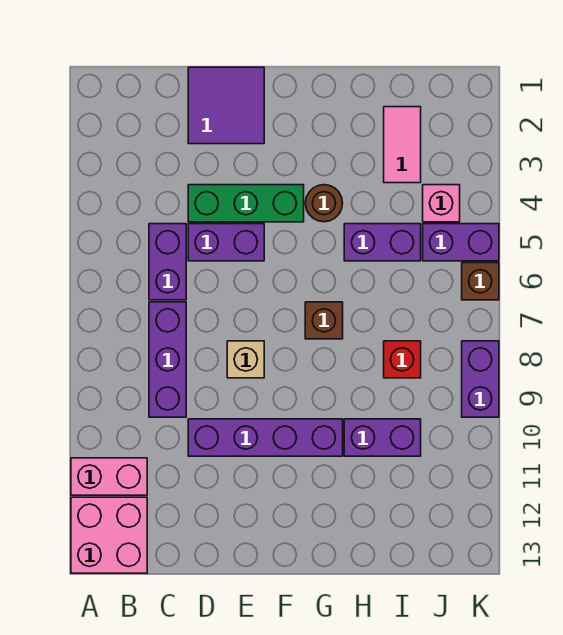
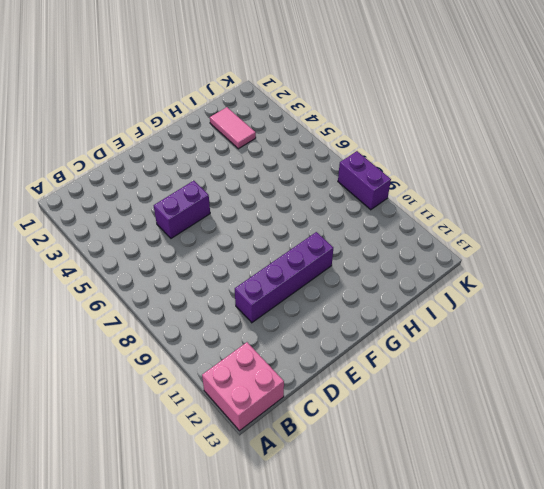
none -> pink 1x2 brick [71,458,147,495]
none -> purple 1x2 brick [149,224,186,300]
none -> purple 1x3 brick [149,302,186,417]

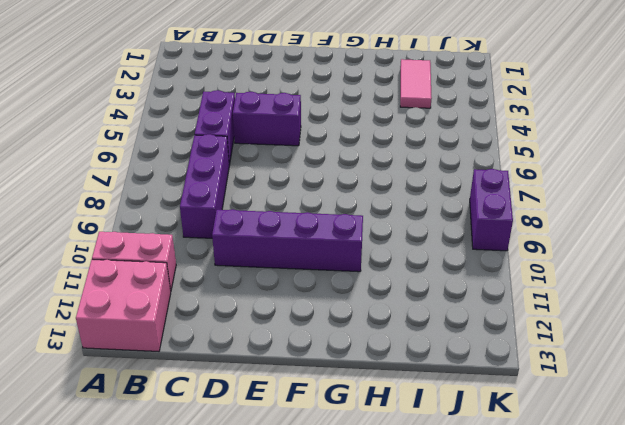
none -> purple 2x2 tile [188,67,264,144]
none -> green 1x3 brick [188,185,304,222]
none -> tan 1x1 brick [227,341,264,378]

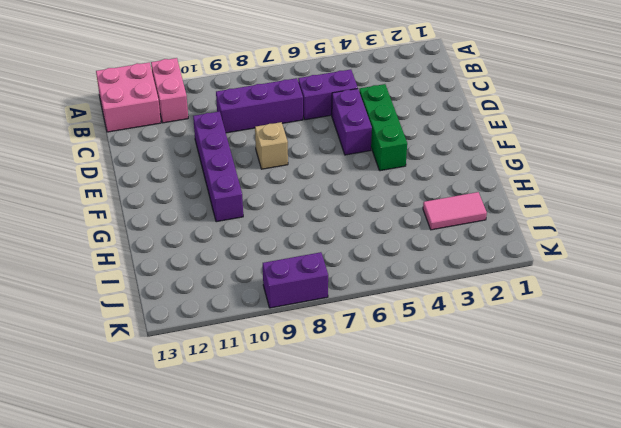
none -> purple 2x2 tile [188,67,264,144]
none -> brown 1x1 round brick [305,185,343,222]
none -> brown 1x1 brick [305,302,343,339]

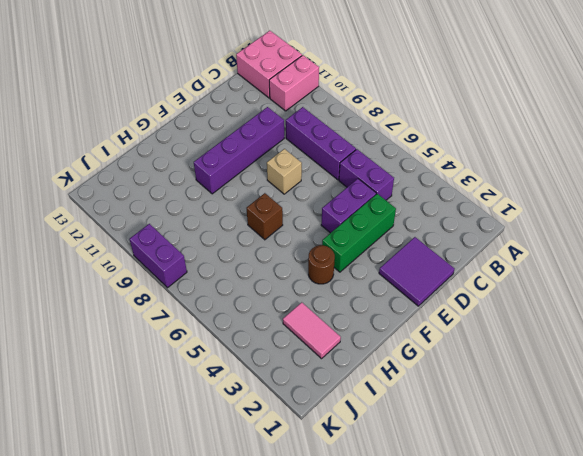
none -> purple 1x2 brick [344,224,421,261]
none -> purple 1x2 brick [344,419,421,456]
none -> red 1x1 brick [384,341,421,378]

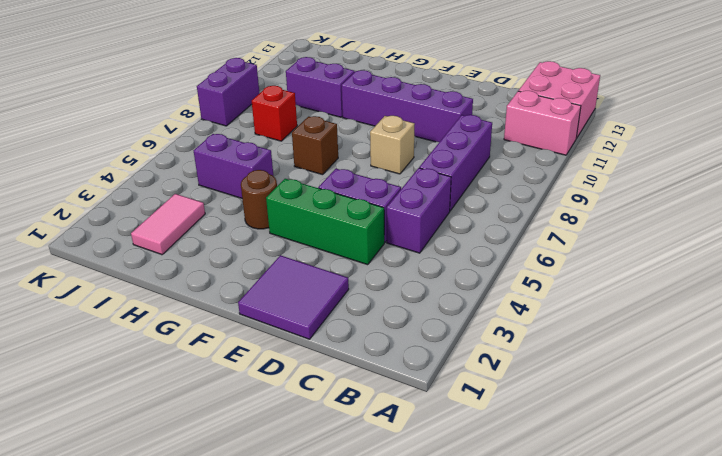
none -> pink 1x1 brick [423,185,460,222]
none -> purple 1x2 brick [423,224,499,261]
none -> brown 1x1 brick [462,263,499,300]

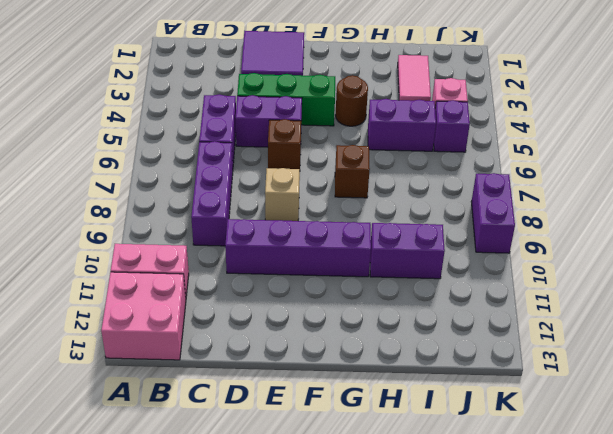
brown 1x1 brick [268,119,301,169] -> brown 1x1 brick moved to [462,263,499,300]
purple 1x1 brick [434,100,470,152] -> purple 1x2 brick [423,224,499,261]
none -> red 1x1 brick [384,341,421,378]

